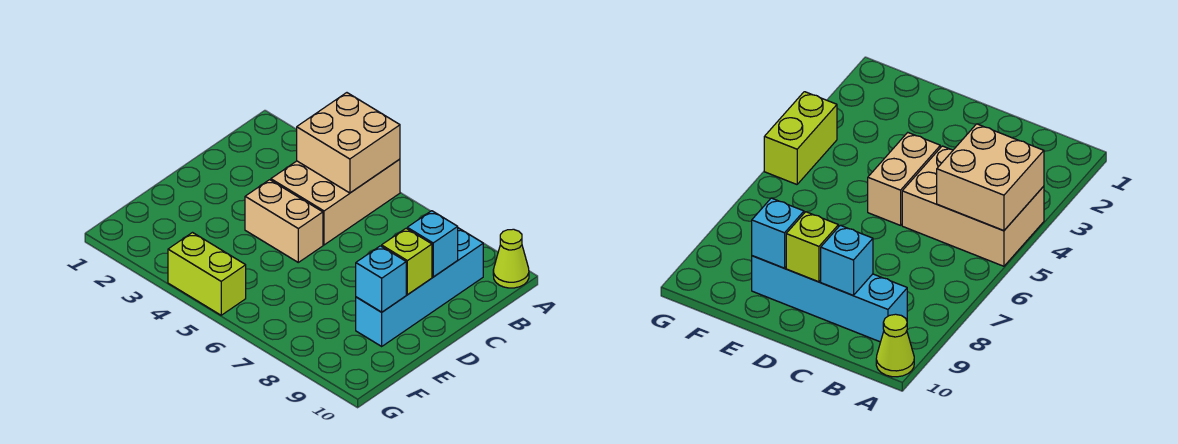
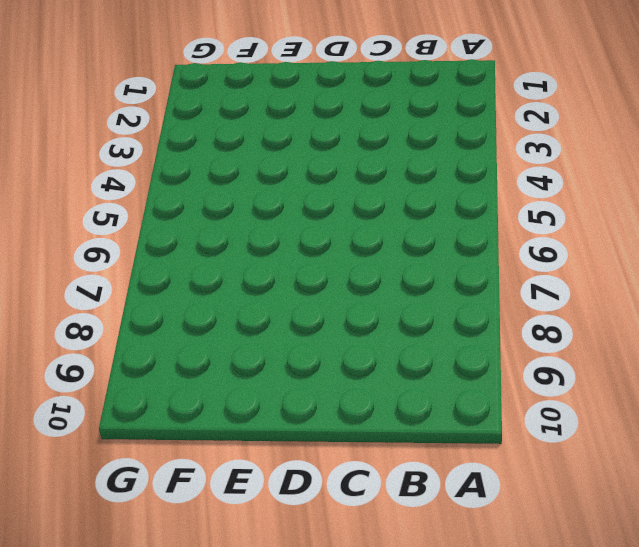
none -> tan 2x3 brick [271,159,400,245]
none -> lime 1x1 cone [493,229,529,288]

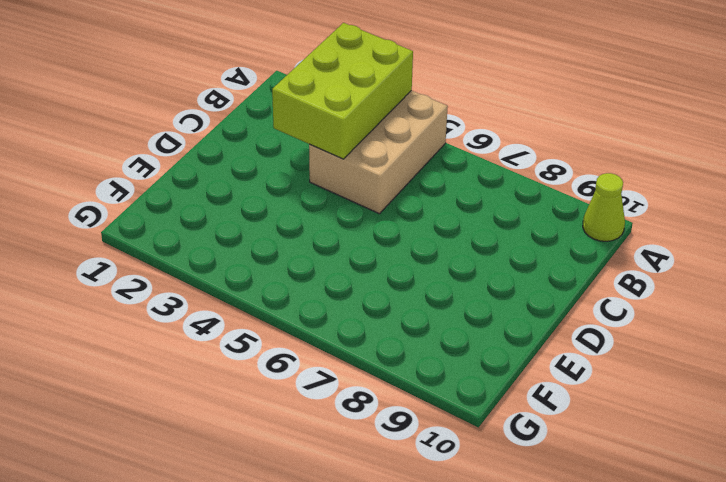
lime 2x3 brick [272,23,413,159] -> tan 2x2 brick [297,93,400,193]
none -> cyan 1x4 brick [356,228,483,346]
none -> tan 1x2 brick [245,180,323,262]

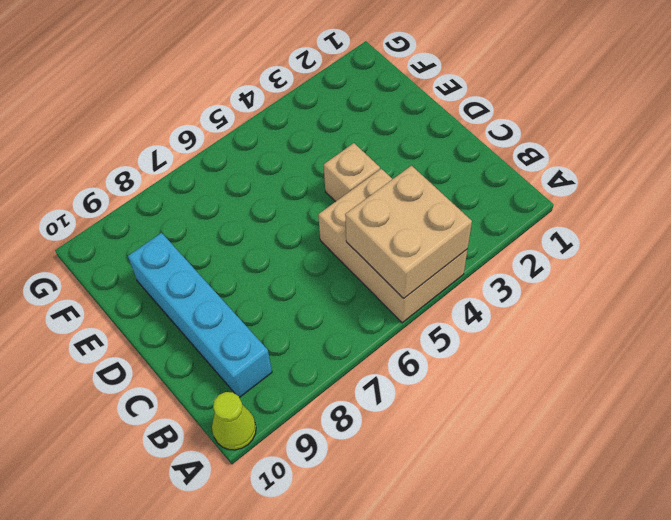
tan 1x1 brick [324,143,380,202] -> tan 1x2 brick [245,180,323,262]
none -> lime 1x2 brick [168,233,246,315]
none -> cyan 1x1 brick [407,211,458,277]

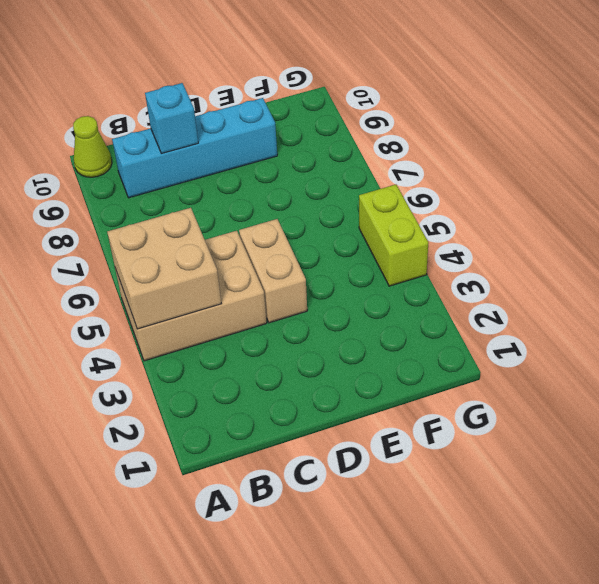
none -> lime 1x1 brick [382,228,432,295]
none -> cyan 1x1 brick [356,246,406,312]

